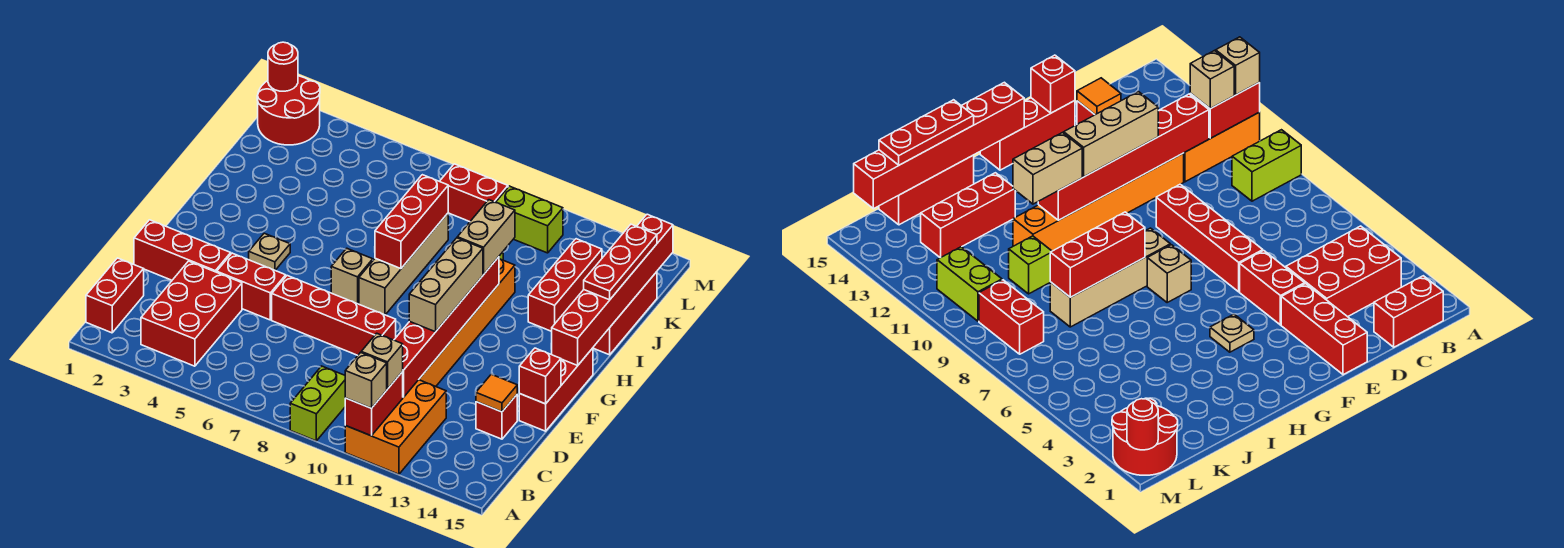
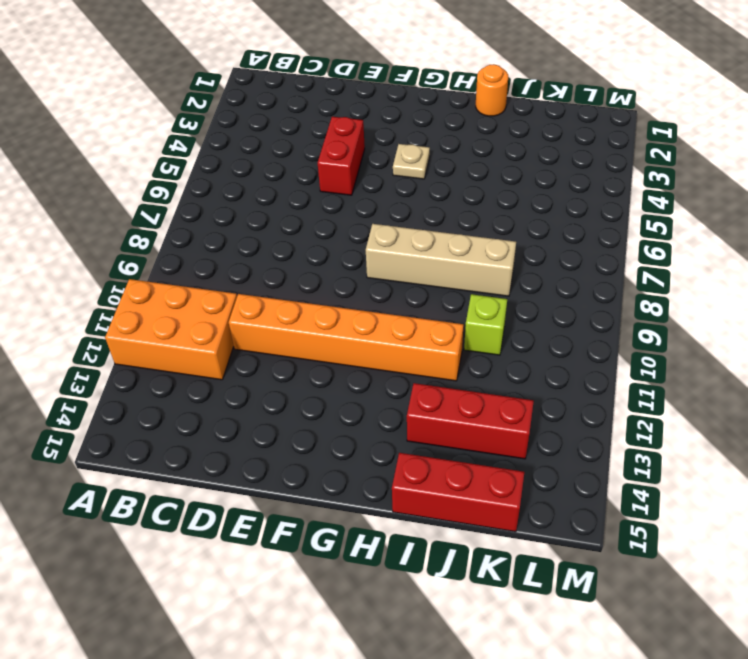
orange 1x1 round brick [476,64,508,116] -> none
none -> lime 1x2 brick [290,366,345,441]
none -> red 1x2 brick [86,258,144,333]
none -> red 2x3 brick [141,261,242,366]
none -> red 1x1 brick [476,395,517,439]

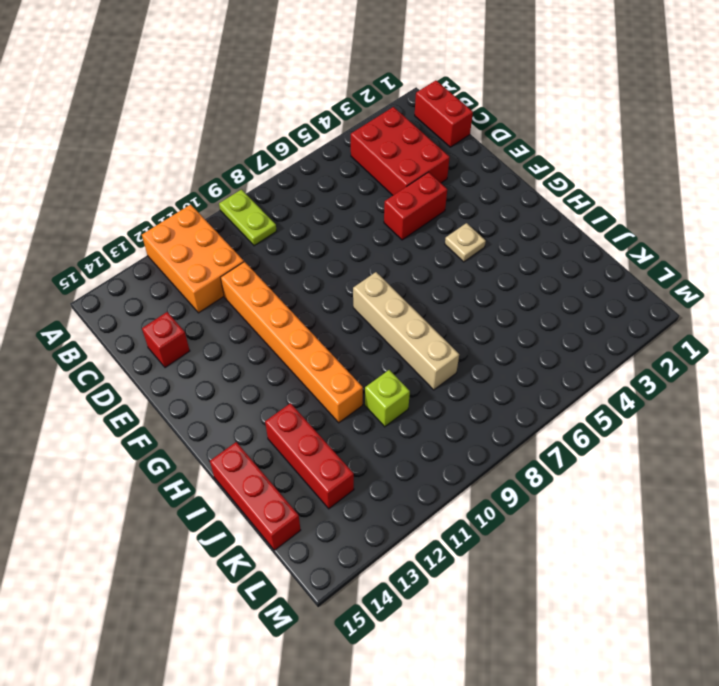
lime 1x2 plate [219,190,277,246] -> lime 1x2 brick [290,366,345,441]
none -> red 1x3 brick [134,220,231,280]
none -> red 1x4 brick [272,276,396,355]
none -> red 1x3 brick [519,348,593,431]
none -> tan 1x1 brick [331,248,373,304]

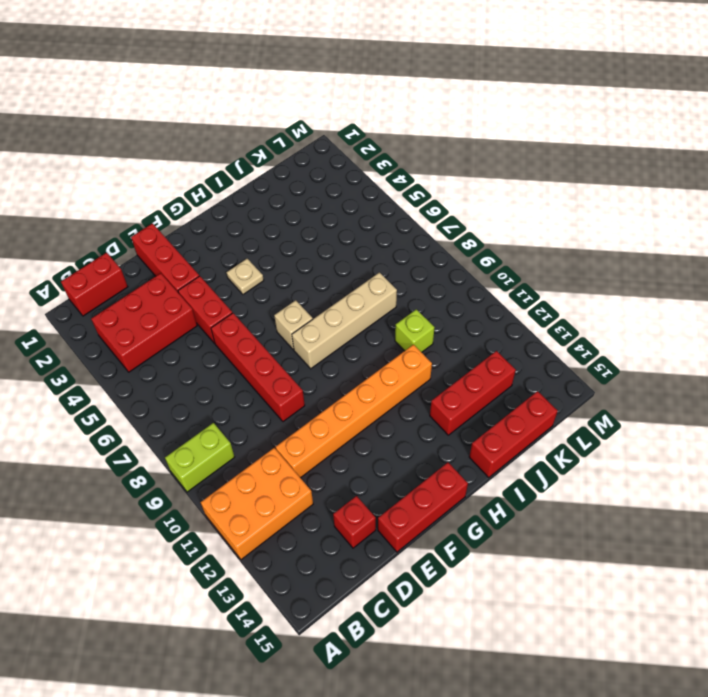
none -> red 2x2 round brick [257,76,320,145]
none -> red 1x2 brick [440,164,508,222]
none -> lime 1x2 brick [496,186,563,253]
none -> red 1x2 brick [345,372,403,436]

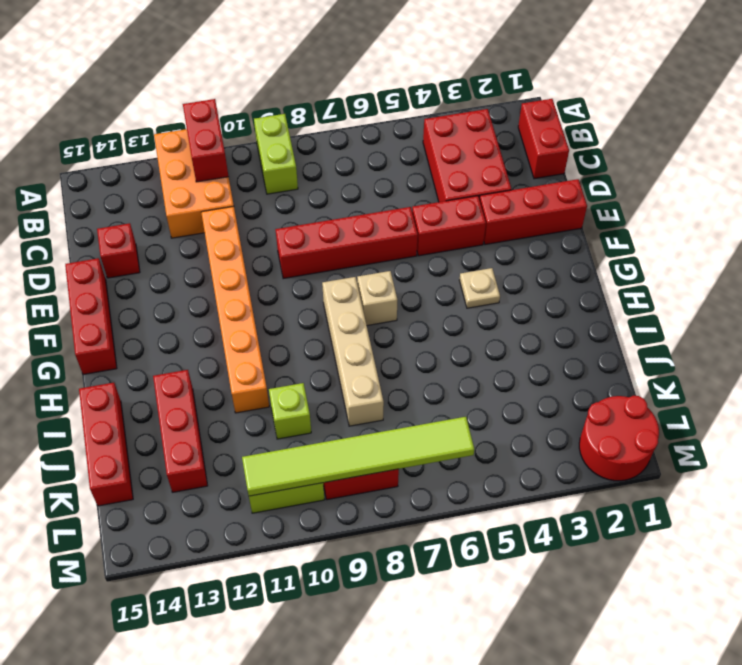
lime 1x6 tile [242,417,474,496] -> none
none -> red 1x6 brick [394,257,499,397]
none -> orange 1x1 tile [476,374,517,412]
none -> red 1x1 brick [519,348,561,404]
none -> red 1x6 brick [552,214,673,366]

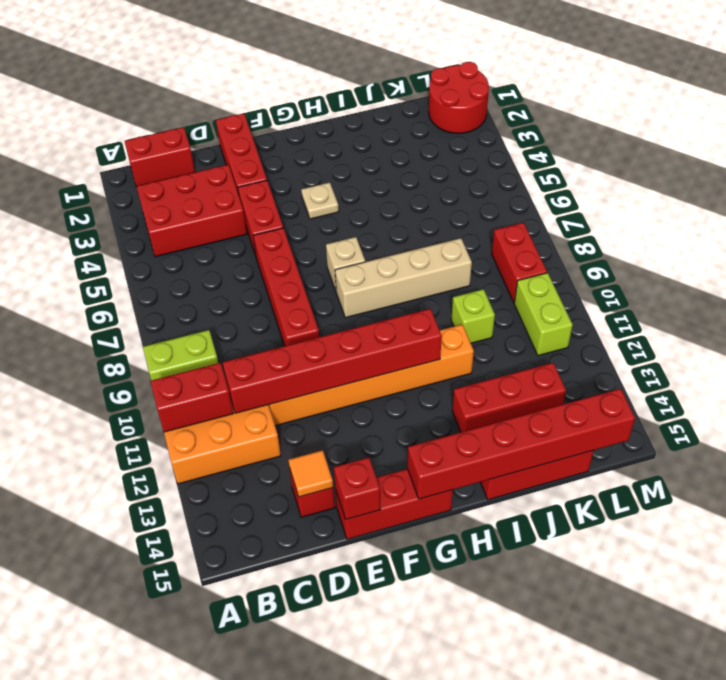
none -> red 1x3 brick [375,175,448,269]
none -> red 1x1 round brick [268,42,298,91]
none -> tan 1x1 brick [345,352,387,408]
none -> tan 1x1 brick [361,333,403,389]

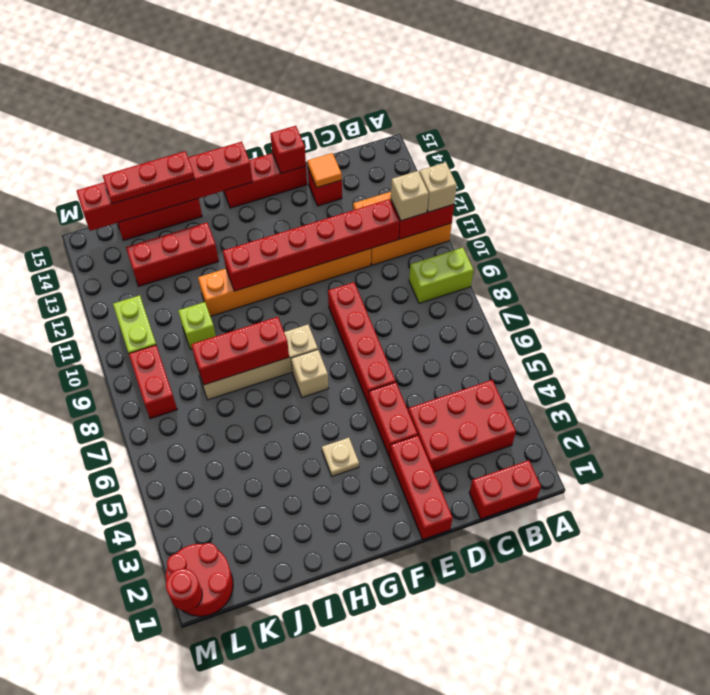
none -> tan 1x3 brick [409,238,483,332]
none -> tan 1x2 brick [457,200,515,274]

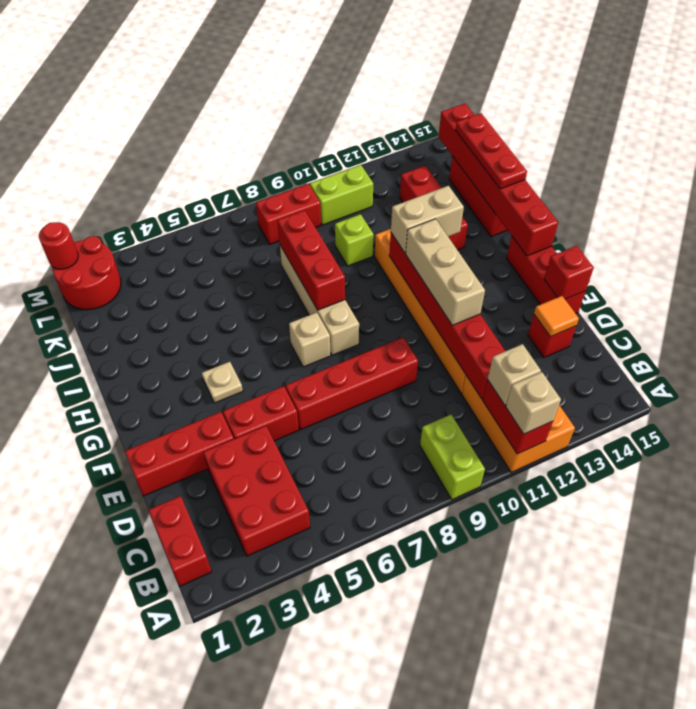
tan 1x2 brick [391,186,464,253] -> tan 1x2 brick turned to [457,200,515,274]

